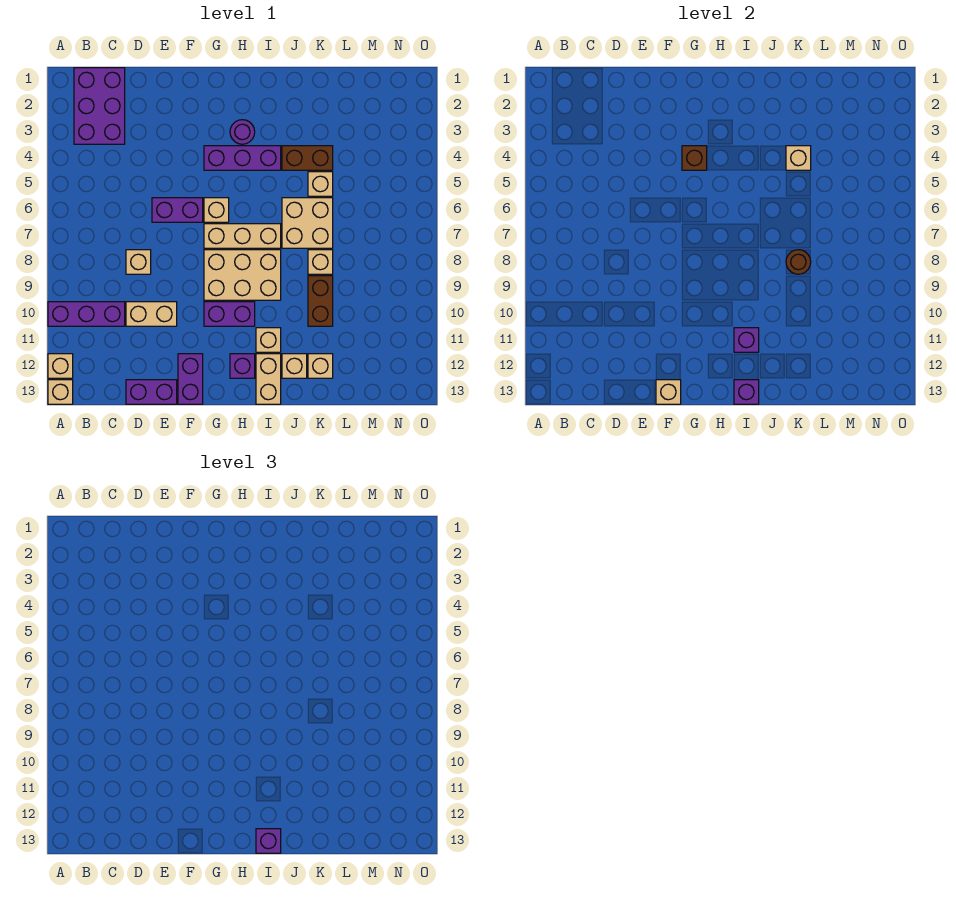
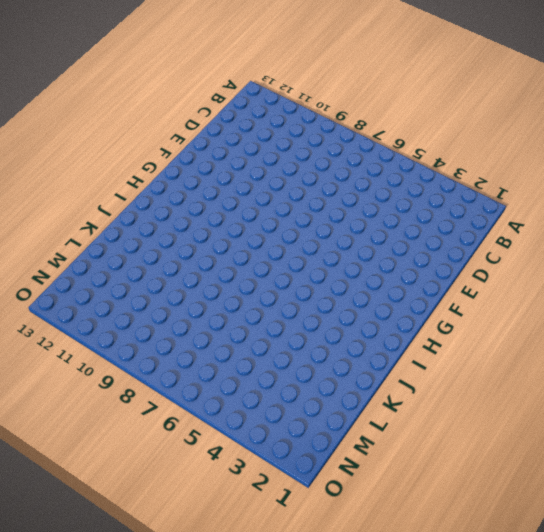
none -> purple 1x3 brick [48,302,125,326]
none -> tan 1x1 brick [48,354,73,378]
none -> tan 1x1 brick [48,380,73,404]
none -> purple 2x3 brick [74,68,125,144]

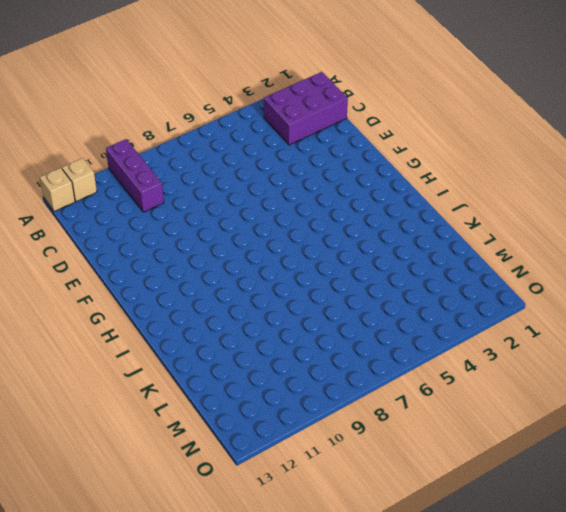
none -> tan 1x1 brick [126,250,151,274]
none -> tan 1x2 brick [126,302,177,326]
none -> purple 1x2 brick [126,380,177,404]
none -> purple 1x2 brick [152,198,203,222]

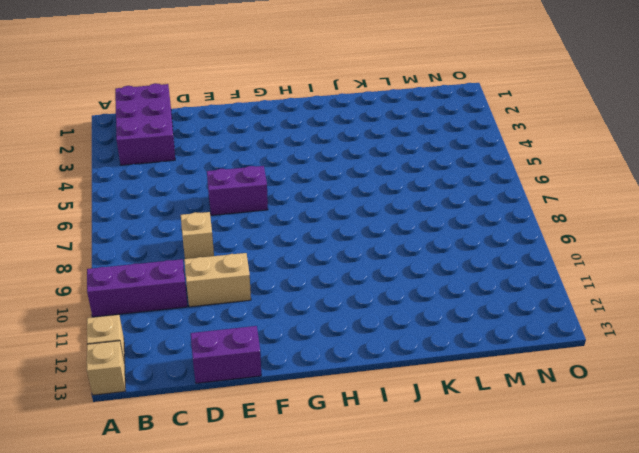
none -> purple 1x2 brick [178,354,203,404]
none -> purple 1x3 brick [204,146,281,170]
none -> tan 1x1 brick [204,198,229,222]
none -> tan 1x3 brick [204,224,281,248]

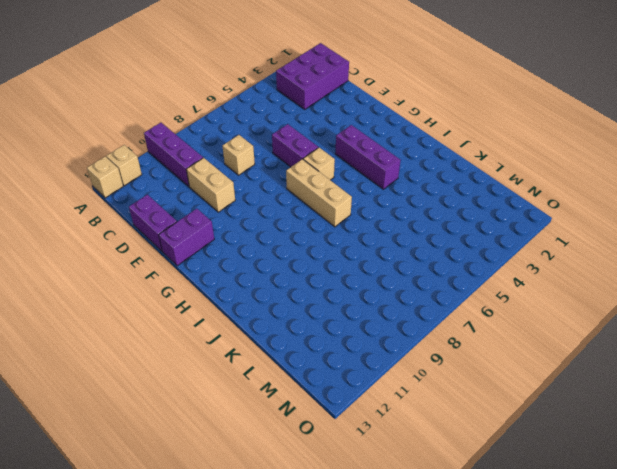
none -> tan 2x3 brick [204,250,281,300]
none -> purple 1x2 brick [204,302,255,326]
none -> purple 1x1 round brick [230,120,255,144]
none -> purple 1x1 brick [230,354,255,378]

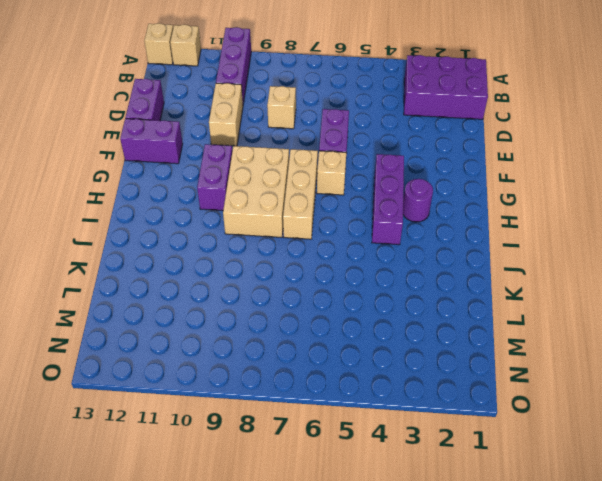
none -> purple 1x1 brick [230,354,255,378]
none -> tan 1x1 brick [256,328,281,352]
none -> tan 1x2 brick [256,354,281,404]
none -> brown 1x2 brick [282,146,333,170]

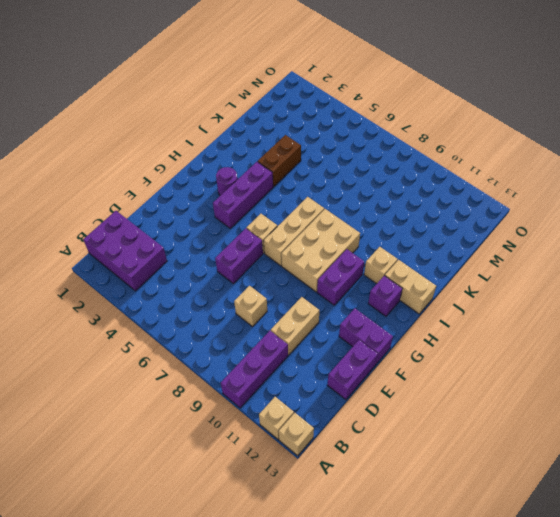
none -> tan 2x2 brick [282,198,333,248]
none -> tan 1x1 brick [282,354,307,378]
none -> tan 1x1 brick [308,172,333,196]
none -> tan 1x1 brick [308,250,333,274]

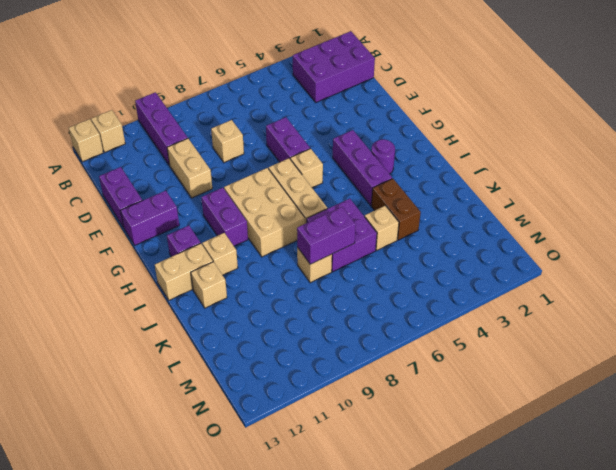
purple 2x2 brick [307,199,377,272] -> tan 2x2 brick [282,198,333,248]
purple 1x2 brick [297,207,356,264] -> brown 1x1 round brick [786,250,811,274]
none -> brown 1x2 brick [308,276,333,326]
none -> tan 1x1 brick [308,354,333,378]
none -> tan 1x1 brick [656,380,681,404]
none -> brown 1x1 brick [682,146,707,170]

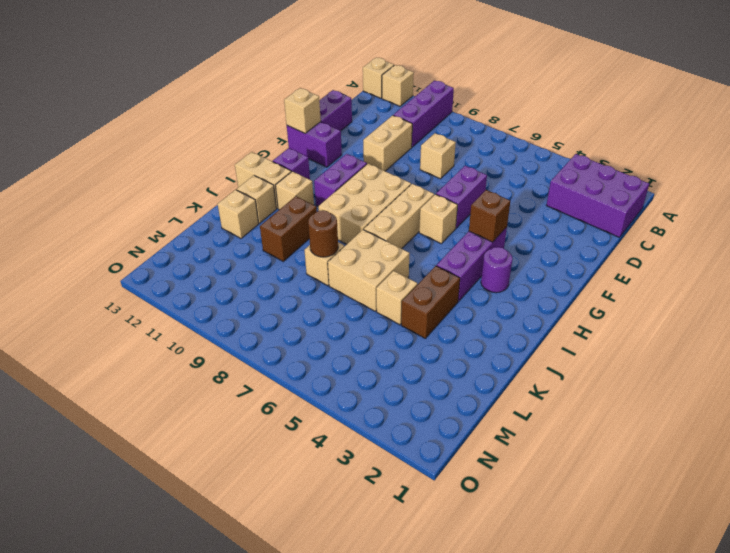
brown 1x2 brick [260,196,317,261] -> brown 1x2 brick turned to [308,276,333,326]
none -> purple 1x1 brick [734,328,759,352]
none -> purple 1x1 brick [734,380,759,404]
none -> tan 1x1 brick [786,146,811,170]
none -> purple 1x1 brick [256,829,281,853]

